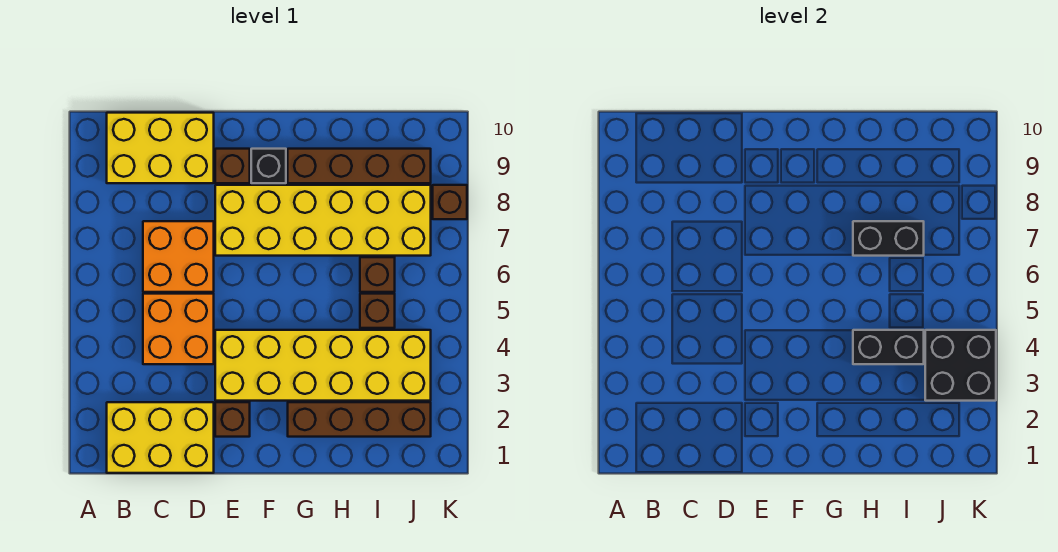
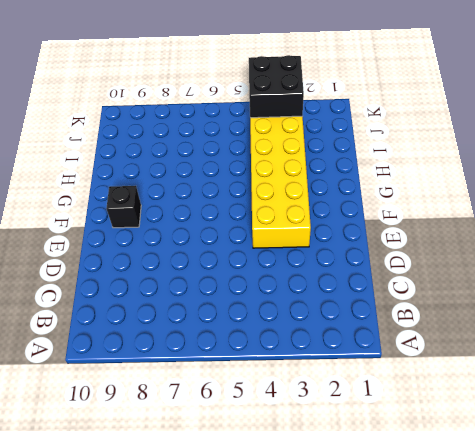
none -> yellow 2x3 brick [107,402,214,473]
none -> yellow 2x3 brick [107,113,214,183]
none -> orange 2x2 brick [143,294,214,364]

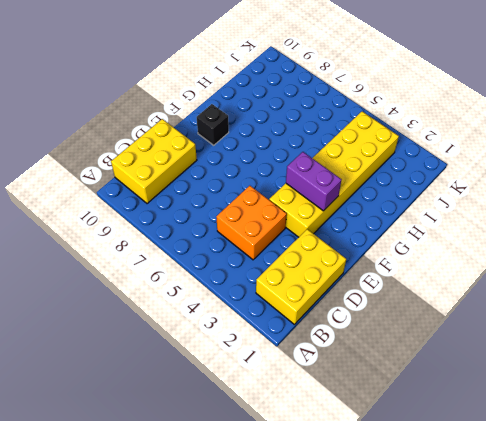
purple 1x2 brick [286,152,341,211] -> none
none -> orange 2x2 brick [143,221,214,292]
none -> brown 1x1 brick [215,402,250,437]
none -> yellow 2x6 brick [215,185,431,256]

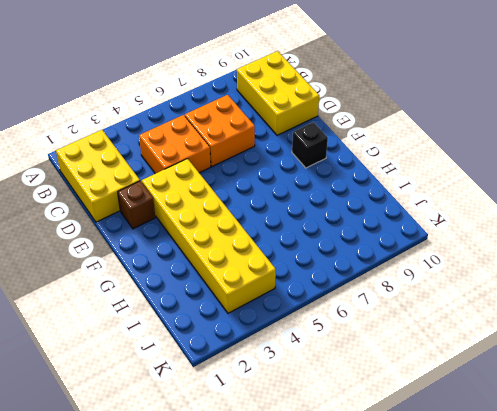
none -> yellow 2x6 brick [215,185,431,256]
none -> brown 1x1 brick [215,149,250,183]
none -> brown 1x4 brick [288,402,431,437]

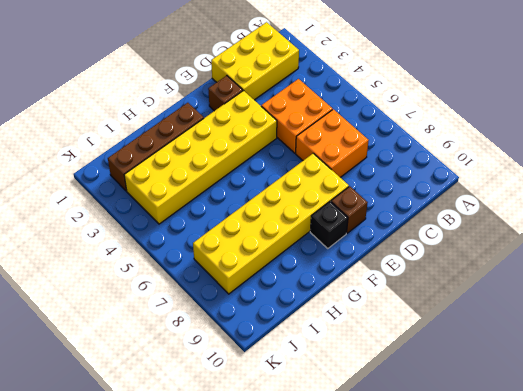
none -> yellow 2x3 brick [107,113,214,183]
none -> brown 1x4 brick [288,149,431,183]
none -> brown 1x1 brick [360,294,395,328]

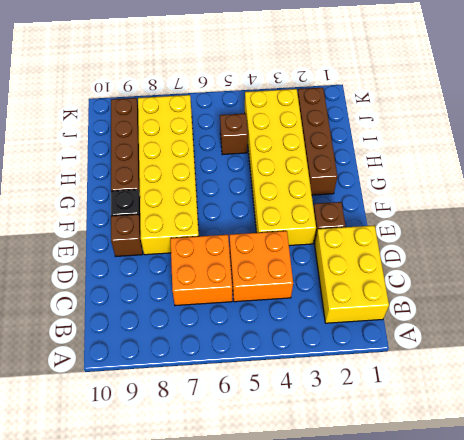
none -> yellow 2x3 brick [107,113,214,183]
none -> brown 1x1 brick [360,257,395,292]
none -> brown 1x1 brick [433,185,467,219]

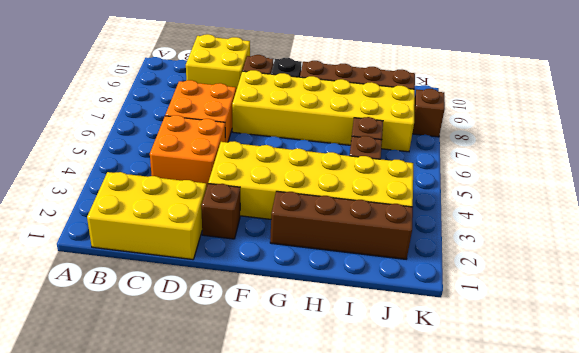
yellow 2x2 brick [186,34,250,90] -> yellow 2x3 brick [107,113,214,183]
none -> black 1x2 brick [853,330,924,364]
none -> black 1x2 brick [853,221,924,256]
none -> black 2x2 brick [925,330,996,401]

